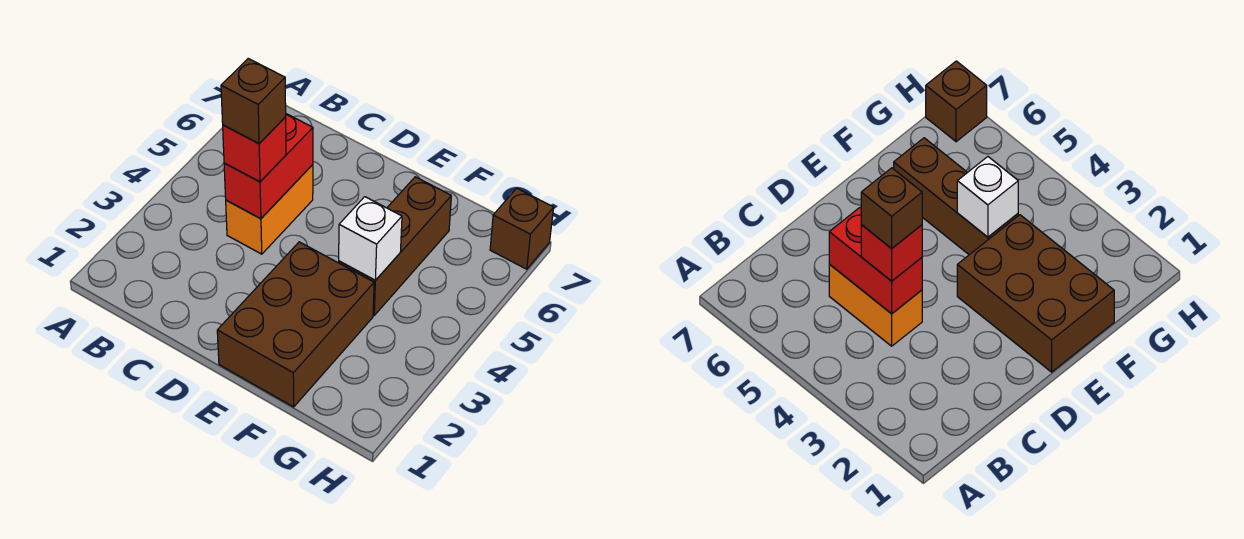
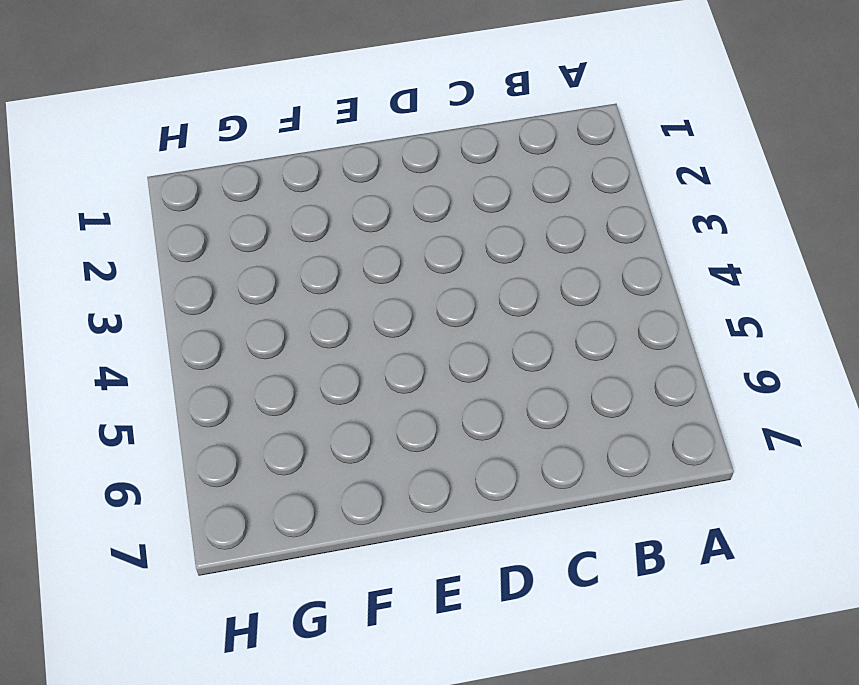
none -> orange 1x2 brick [226,164,313,254]
none -> brown 2x3 brick [217,242,374,407]

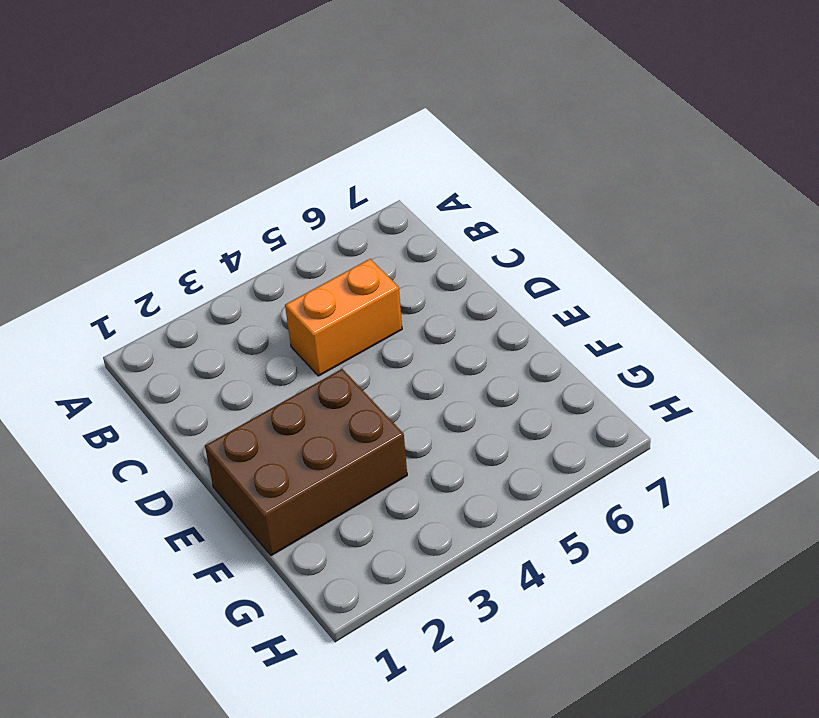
none -> brown 1x3 brick [339,177,451,315]
none -> brown 1x1 brick [490,188,554,269]

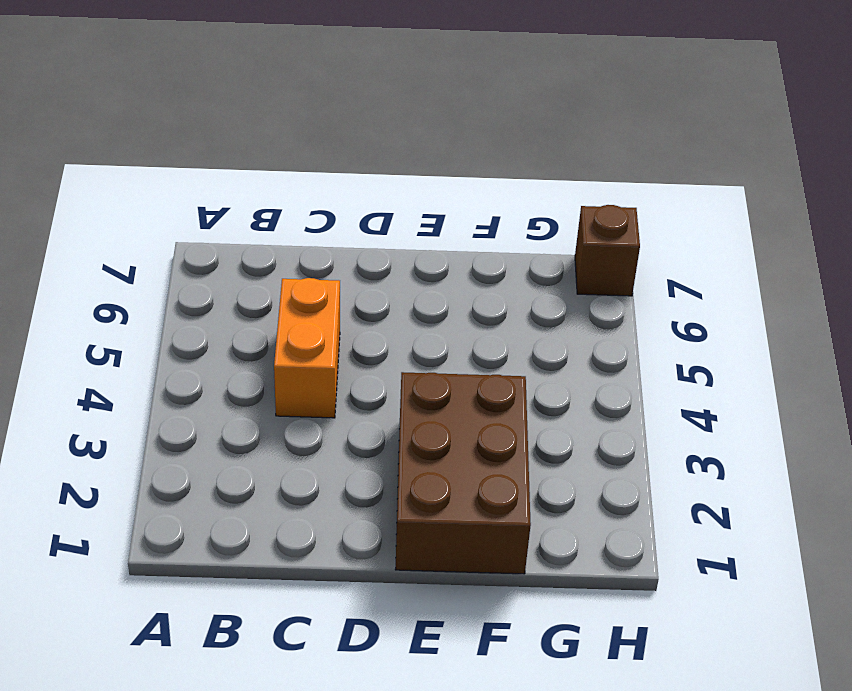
none -> brown 1x3 brick [339,177,451,315]
none -> red 1x2 brick [224,114,313,219]

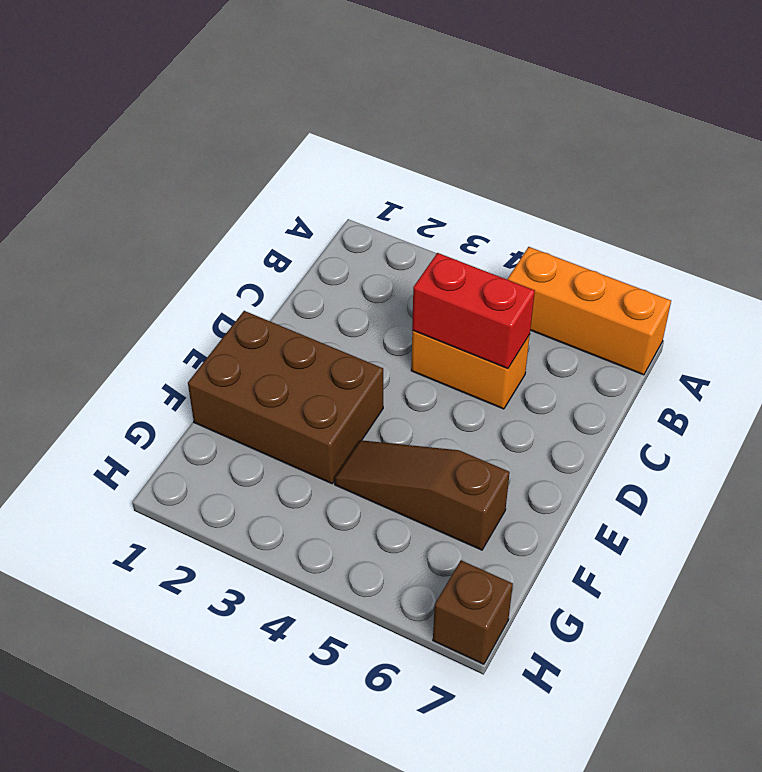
orange 1x3 brick [507,247,671,375] -> none
brown 1x3 slope [334,440,510,550] -> brown 1x3 brick [339,177,451,315]
none -> white 1x1 brick [339,197,402,280]
none -> red 1x1 brick [223,117,286,182]

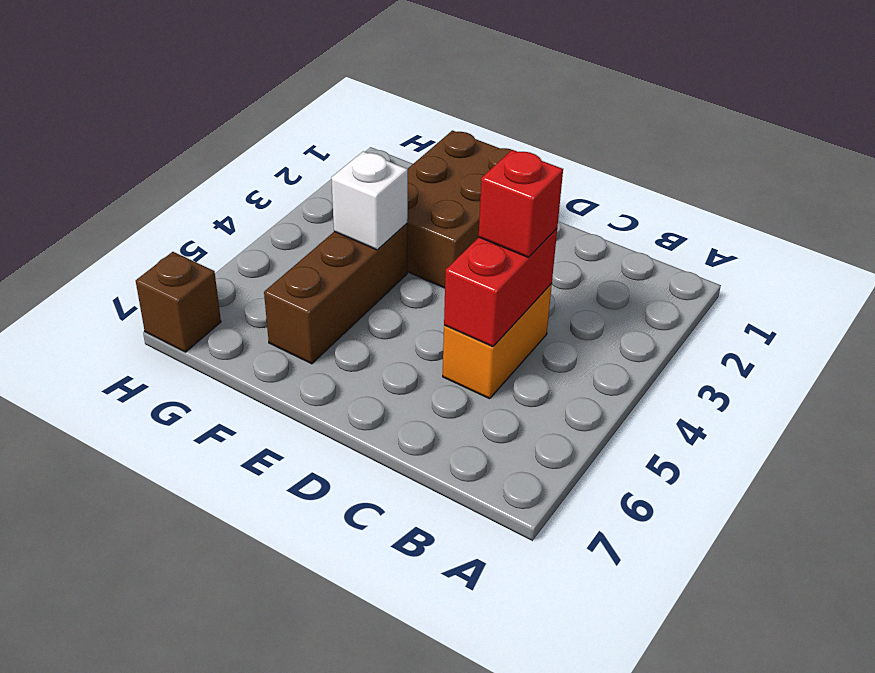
none -> brown 1x1 brick [221,59,286,144]

